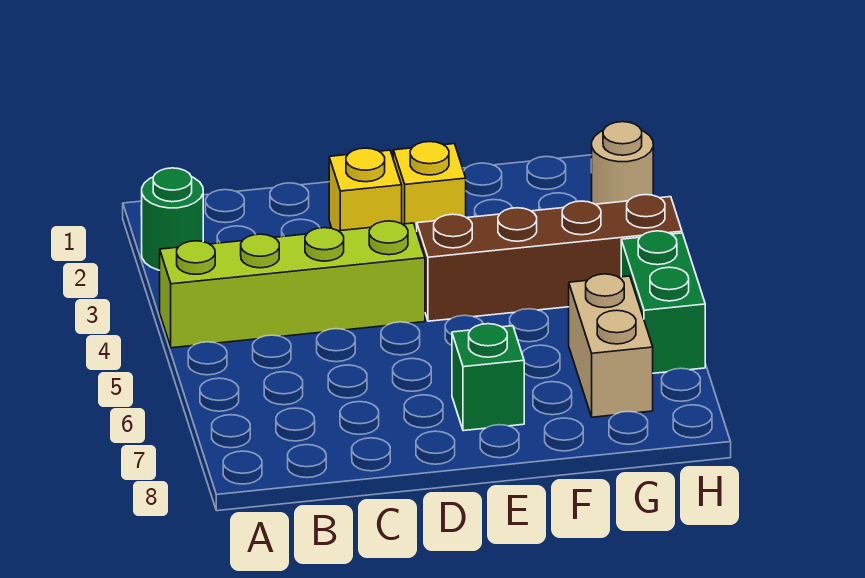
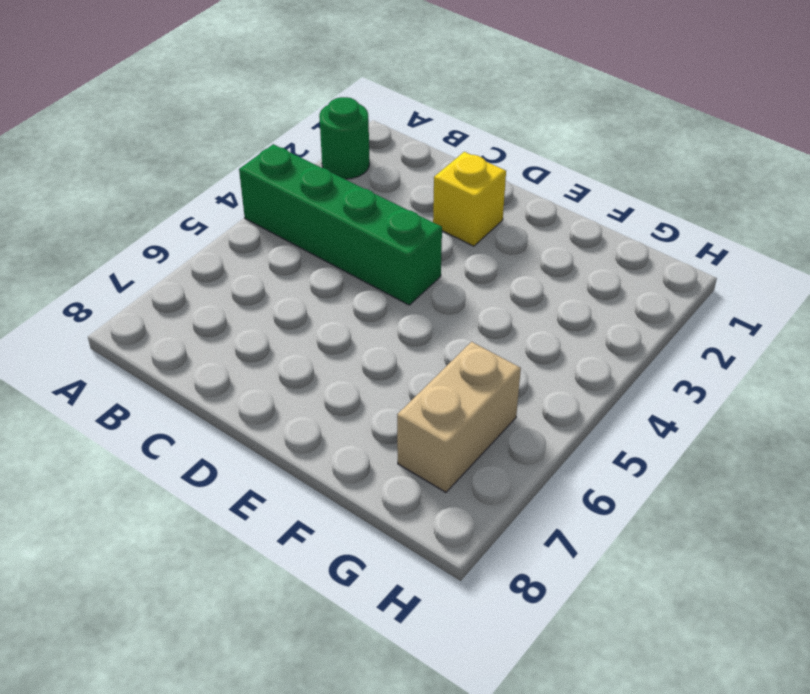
green 1x4 brick [239,144,442,305] -> lime 1x4 brick [160,221,425,348]
none -> yellow 1x1 brick [393,142,466,231]
none -> brown 1x4 brick [417,195,682,321]

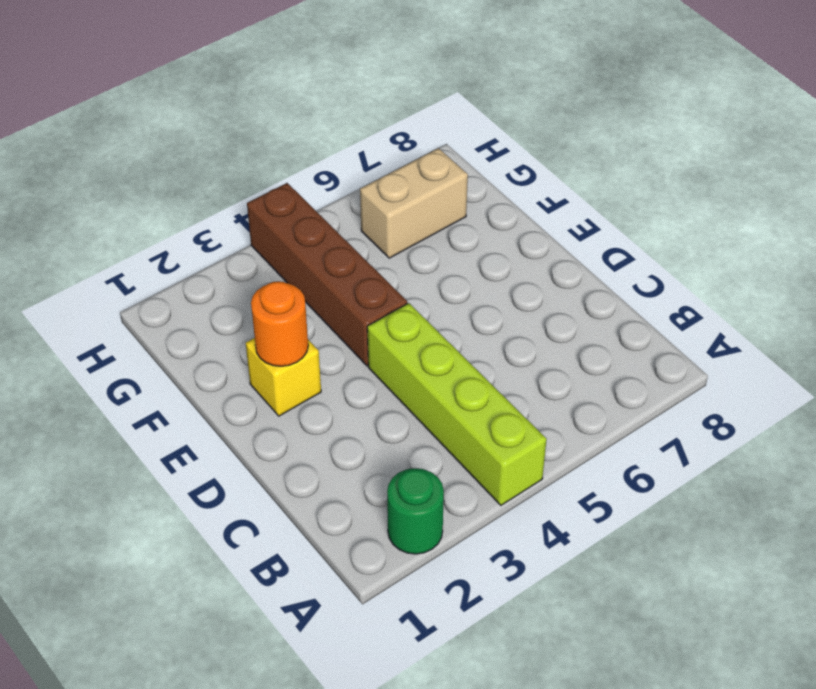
orange 1x1 round brick [251,281,308,366] -> none
none -> yellow 1x1 brick [329,148,402,231]
none -> green 1x1 brick [452,324,524,431]

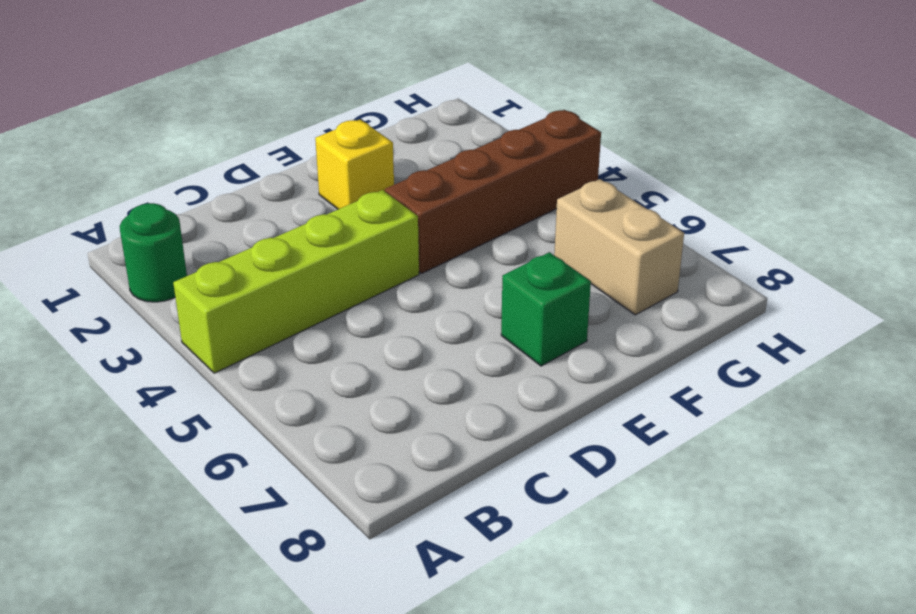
none -> yellow 1x1 brick [329,148,402,231]
none -> tan 1x1 round brick [591,122,653,204]

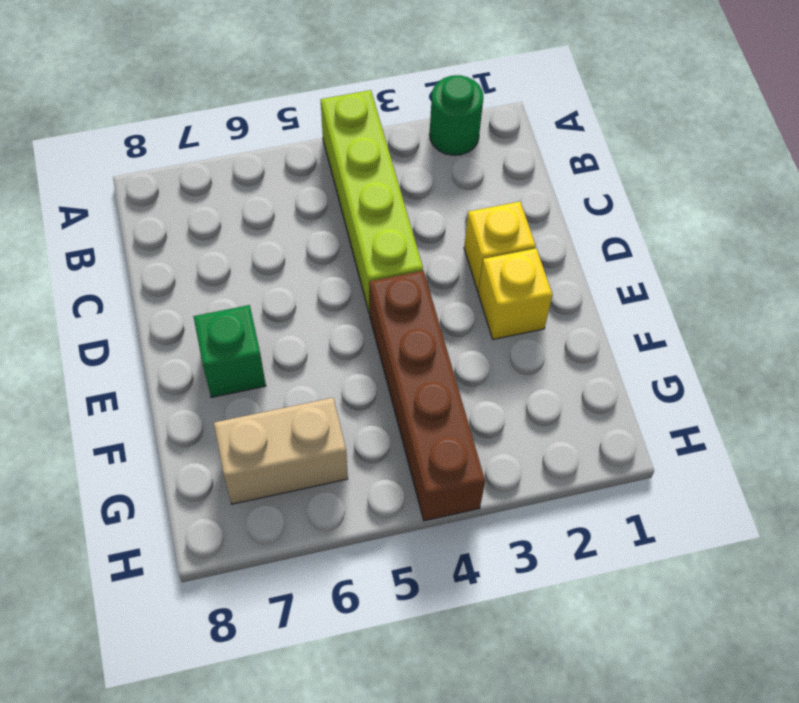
none -> tan 1x1 round brick [591,122,653,204]
none -> green 1x2 brick [621,231,705,373]

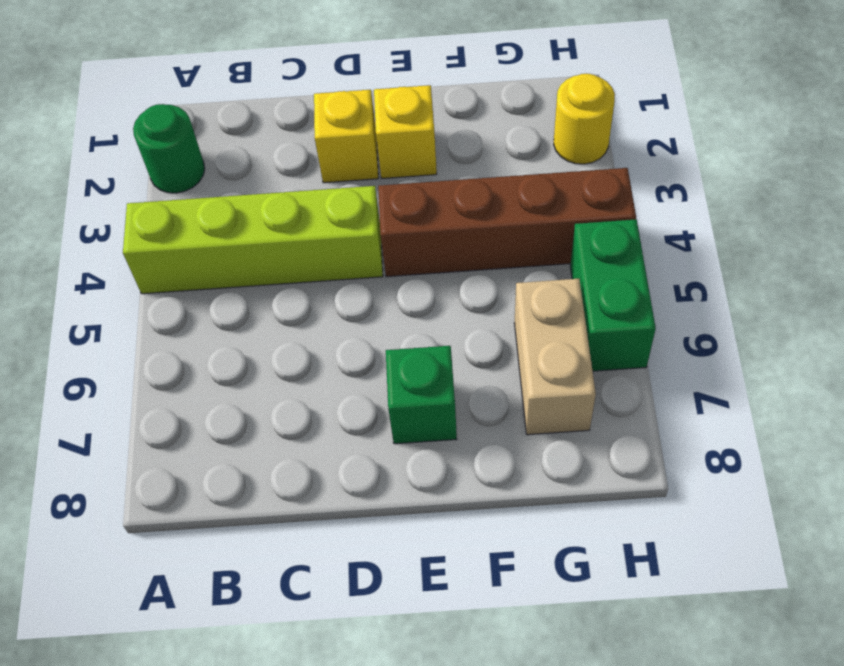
yellow 1x1 round brick [554,74,615,164] -> tan 1x1 round brick [591,122,653,204]

